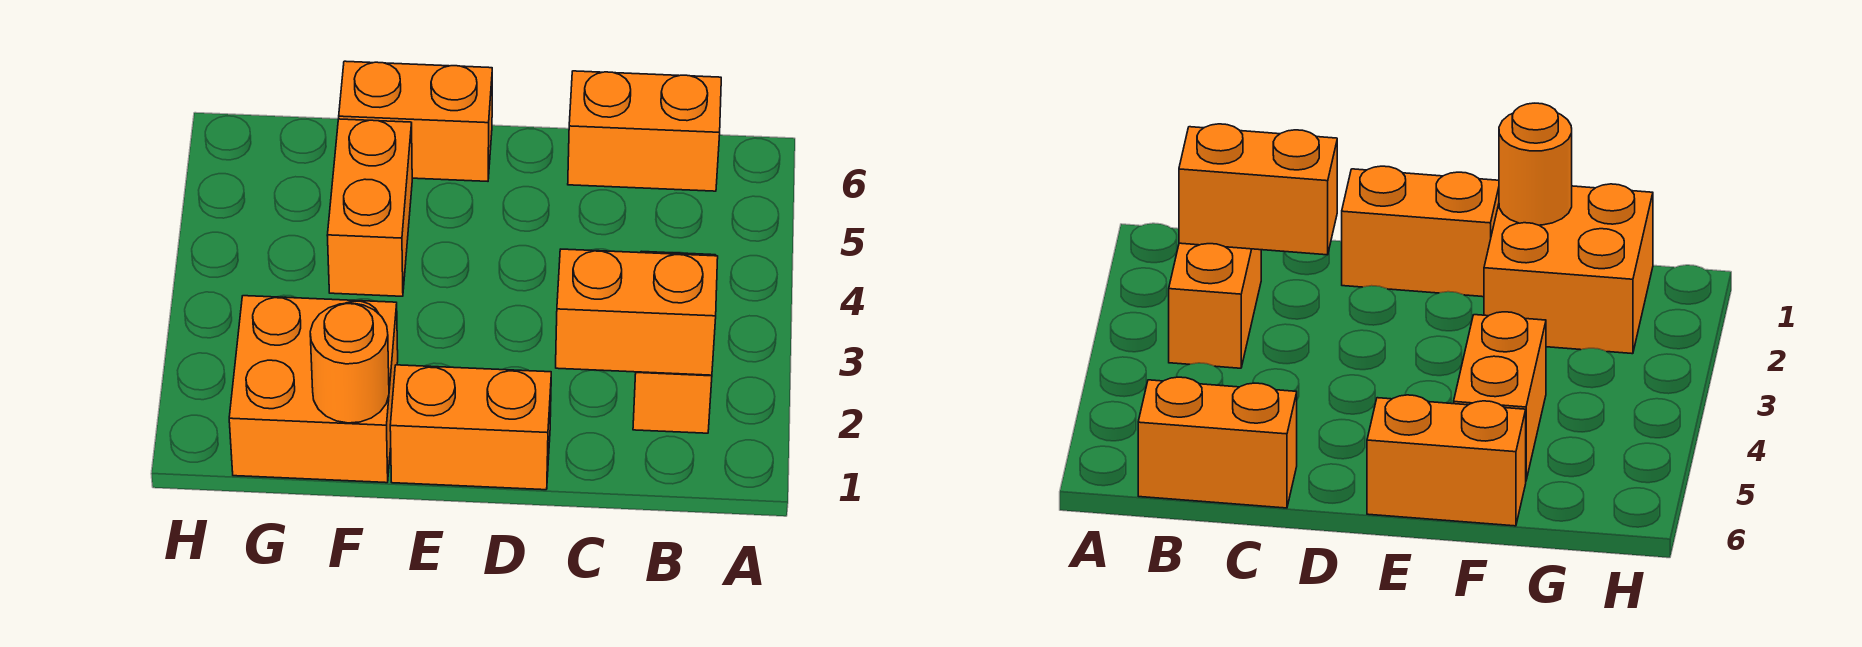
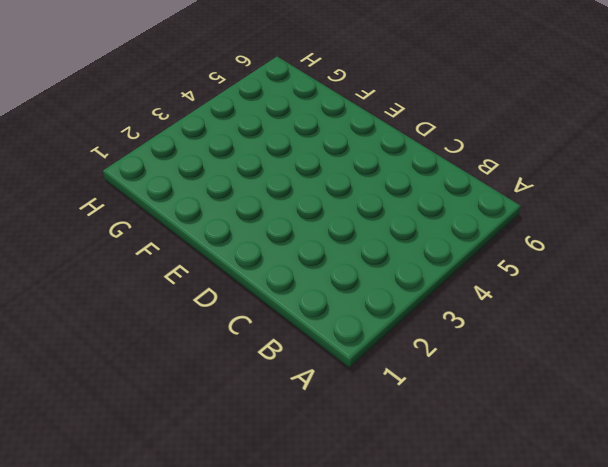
none -> orange 1x2 brick [633,251,716,433]
none -> orange 1x2 brick [568,71,721,191]

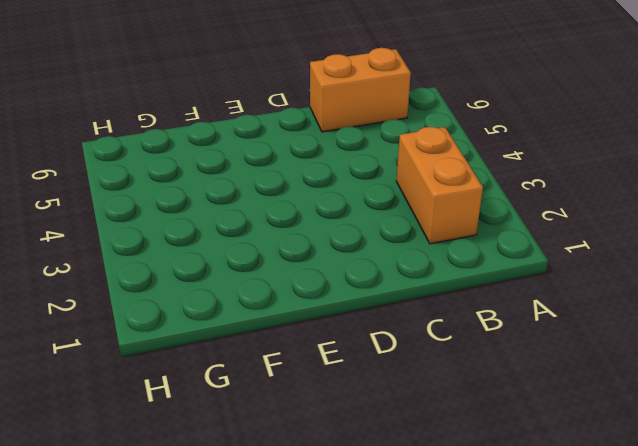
none -> orange 1x2 brick [390,365,551,490]
none -> orange 1x2 brick [339,61,492,181]

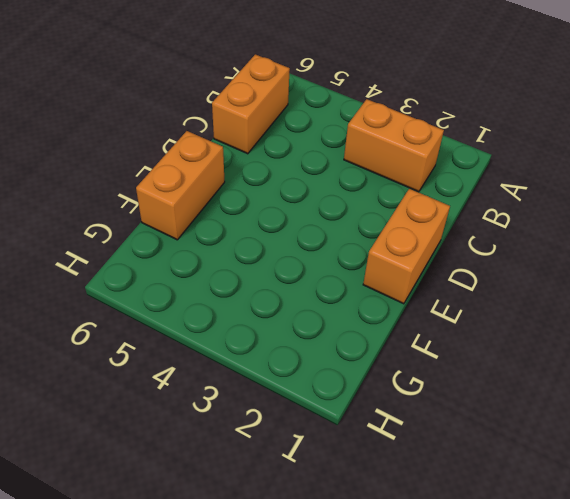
none -> orange 2x2 brick [229,296,398,483]
none -> orange 1x2 brick [327,119,412,296]

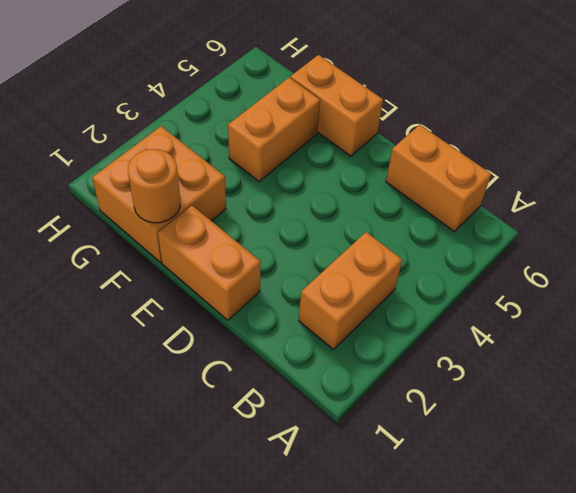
none -> orange 1x2 brick [556,249,718,375]

